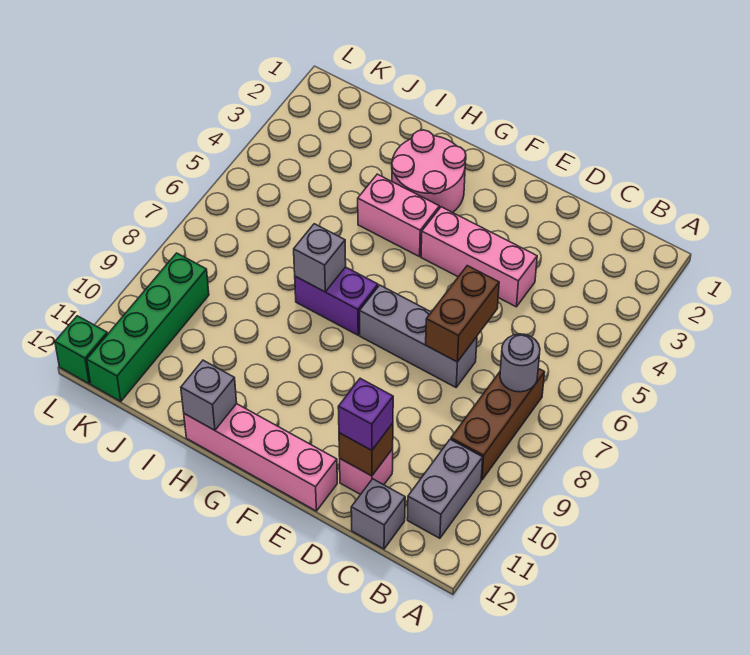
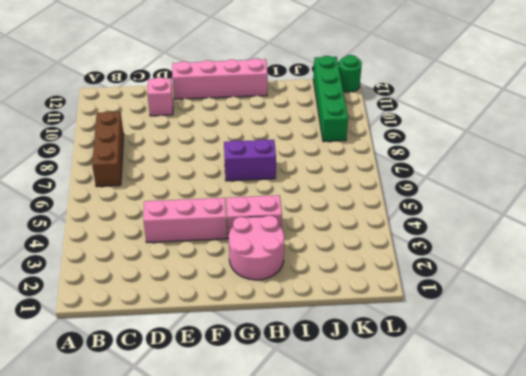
green 1x1 round brick [339,55,362,92] -> green 1x1 brick [55,316,108,384]
none -> grey 1x2 brick [407,439,483,538]
none -> grey 1x1 brick [351,479,405,549]
none -> grey 1x3 brick [360,285,477,387]

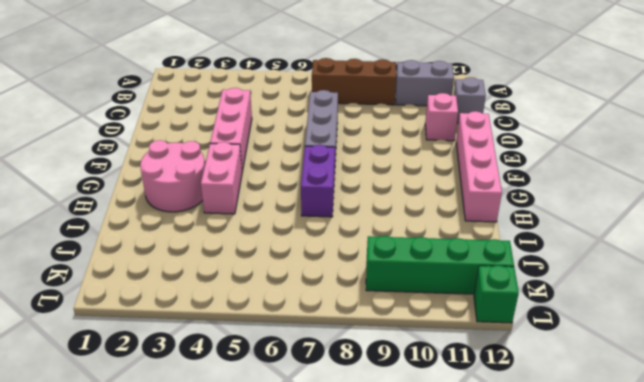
none -> grey 1x1 round brick [500,334,540,392]
none -> brown 1x2 brick [426,266,499,362]
none -> brown 1x1 brick [339,423,393,476]

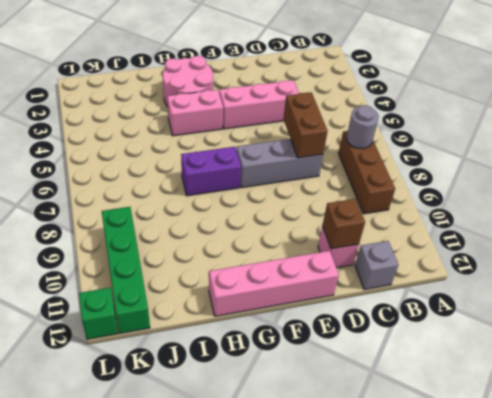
none -> grey 1x2 brick [407,439,483,538]
none -> grey 1x1 brick [294,224,346,292]
none -> grey 1x1 brick [181,360,237,430]

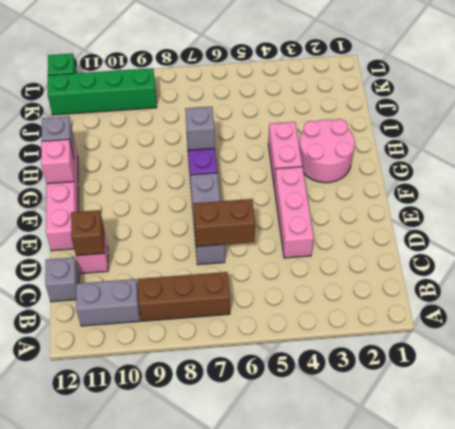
pink 1x1 brick [41,139,74,184] -> none
none -> grey 1x1 round brick [500,334,540,392]
none -> purple 1x1 brick [338,378,393,450]

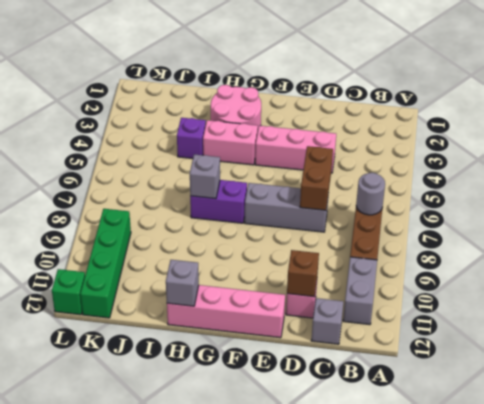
purple 1x1 brick [177,118,206,159] -> purple 1x1 brick moved to [338,378,393,450]

